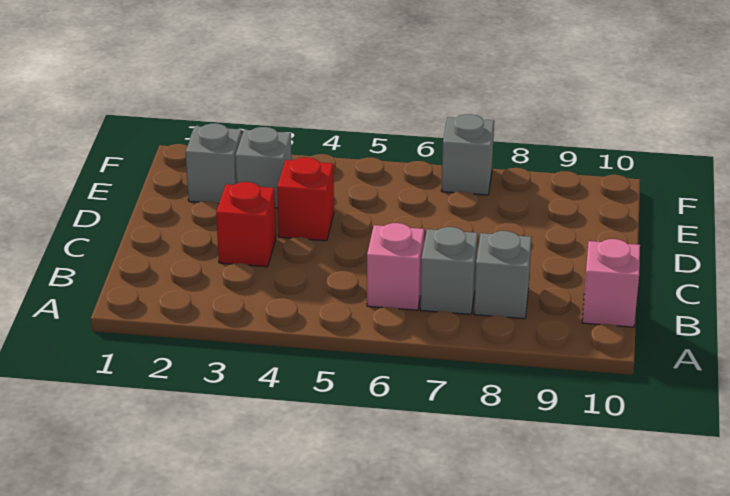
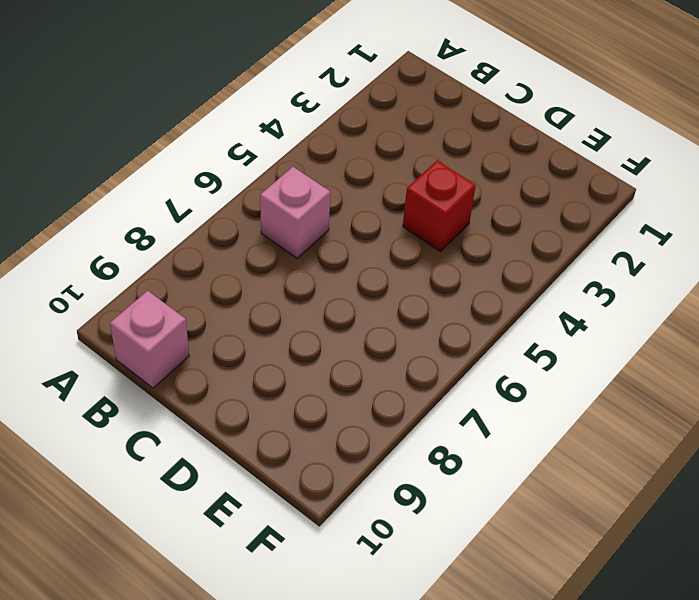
none -> grey 1x1 brick [420,227,478,314]
none -> grey 1x1 brick [474,231,532,319]

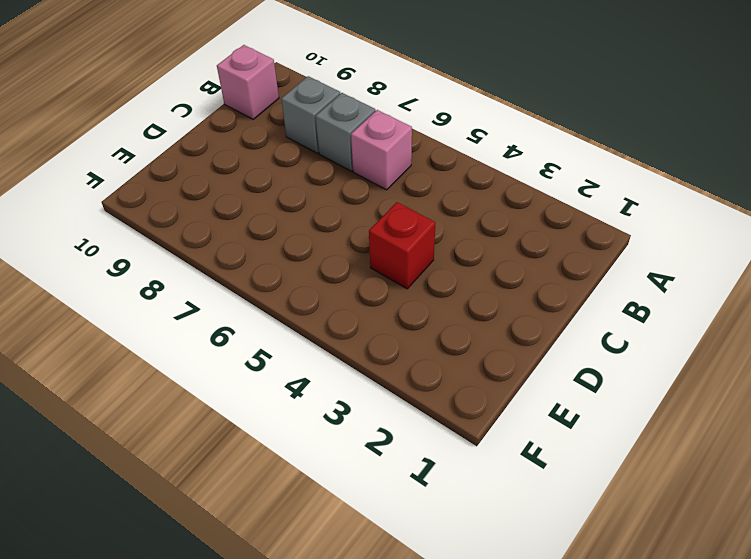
none -> red 1x1 brick [216,182,276,267]
none -> grey 1x1 brick [186,123,242,204]

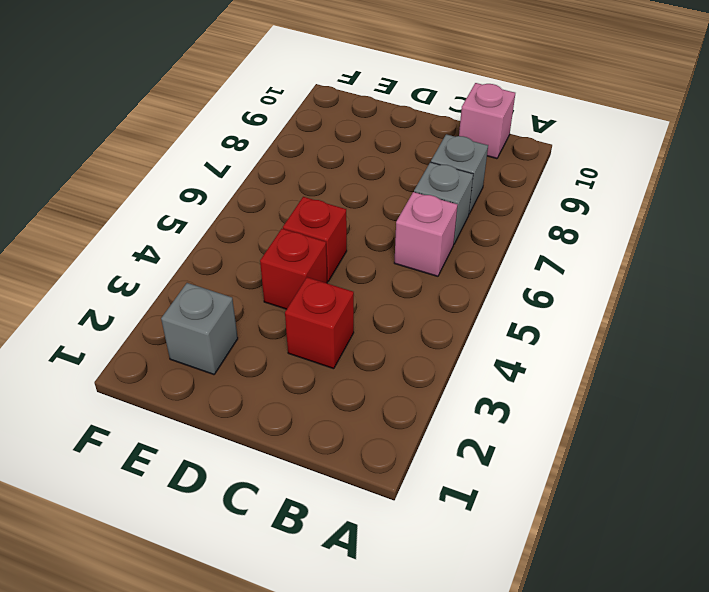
red 1x1 brick [283,197,347,282] -> none
none -> grey 1x1 brick [235,127,292,208]
none -> grey 1x1 brick [442,114,494,195]

